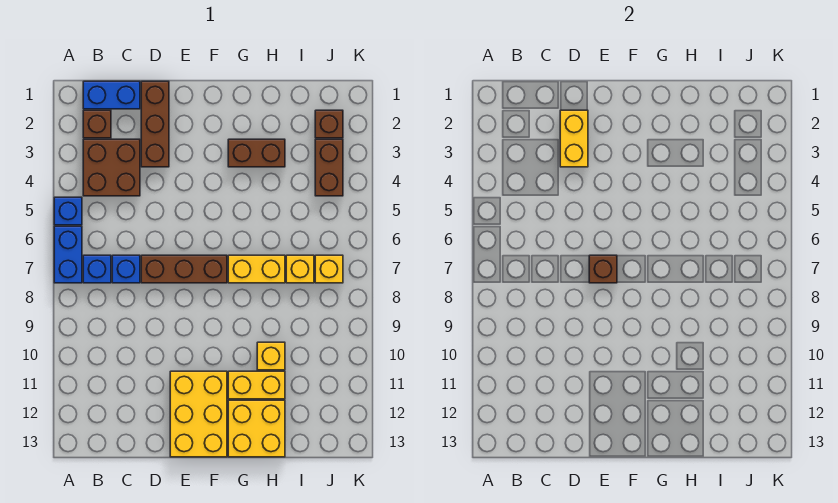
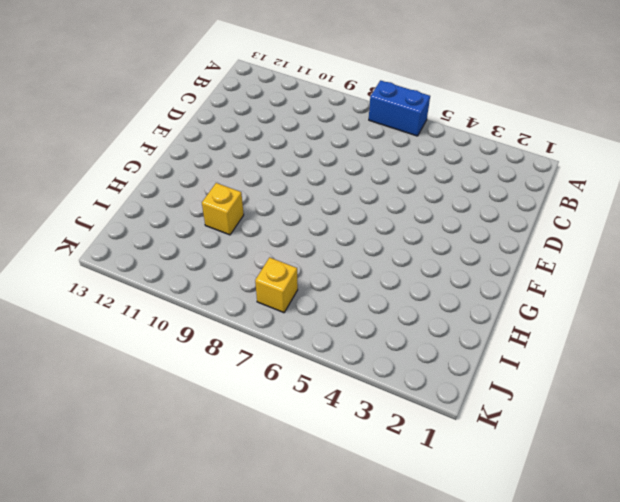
none -> blue 1x1 brick [54,197,82,225]
none -> blue 1x2 brick [83,81,140,109]
none -> brown 1x1 brick [83,110,111,138]

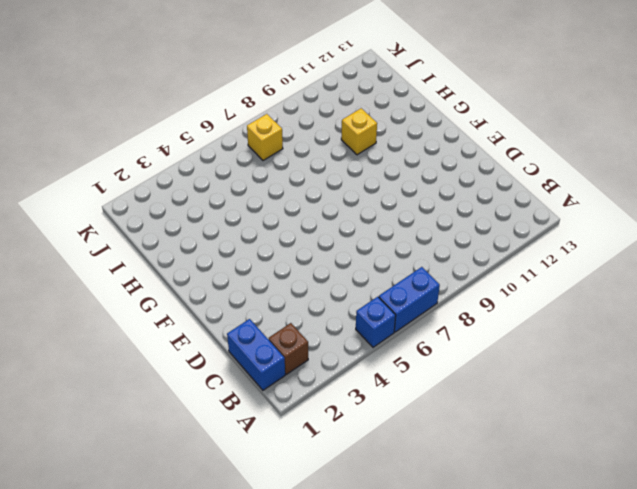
none -> brown 2x2 brick [83,139,140,196]
none -> blue 1x1 brick [83,255,111,283]
none -> blue 1x1 brick [112,255,140,283]

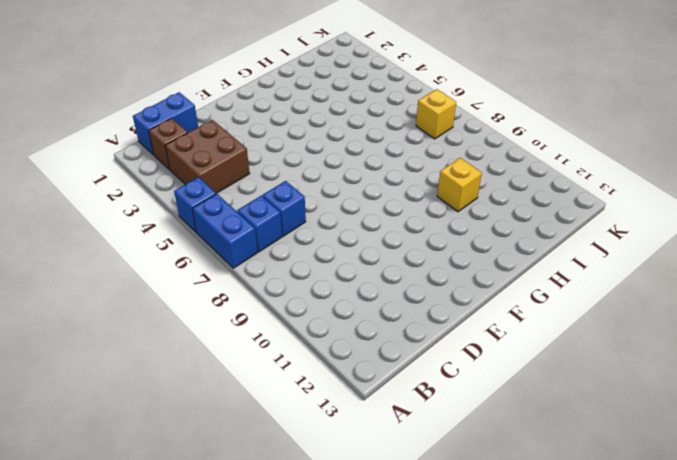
none -> brown 1x3 brick [141,81,169,167]
none -> brown 1x3 brick [141,255,227,283]
none -> yellow 2x3 brick [170,371,227,457]

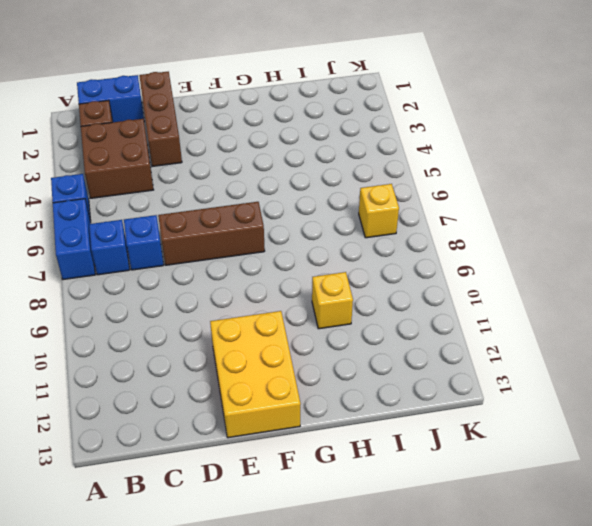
none -> brown 1x2 brick [228,139,285,167]
none -> yellow 1x2 brick [228,255,285,283]
none -> yellow 1x2 brick [228,371,285,399]

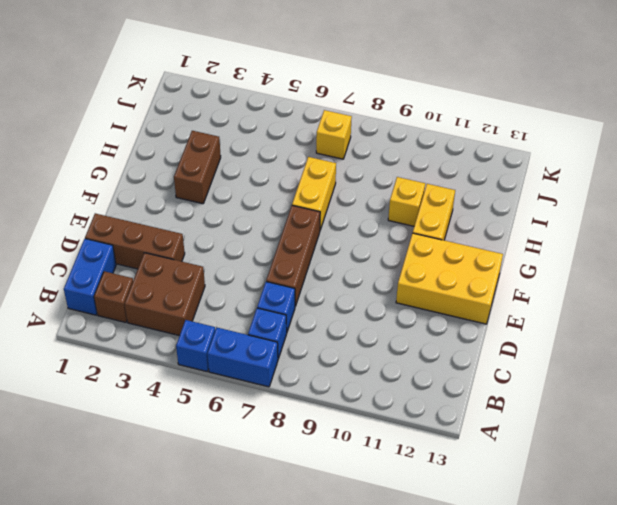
none -> yellow 2x2 brick [228,400,285,457]
none -> yellow 1x1 brick [286,255,314,283]
none -> brown 1x1 brick [315,110,343,138]

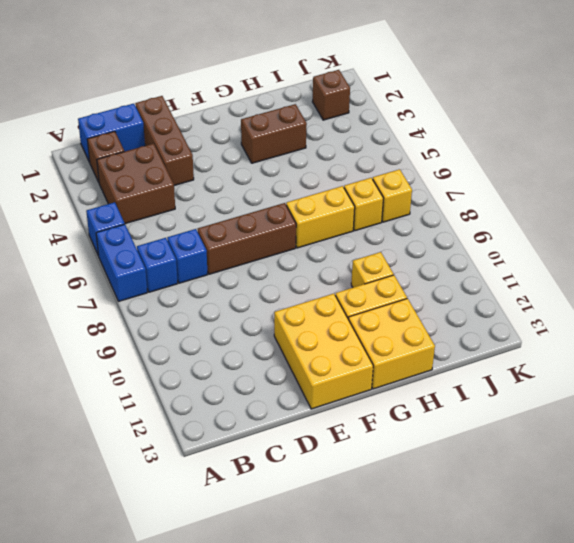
none -> brown 1x2 brick [315,139,343,196]
none -> yellow 1x2 brick [560,110,588,167]
none -> brown 1x1 brick [589,255,617,283]

